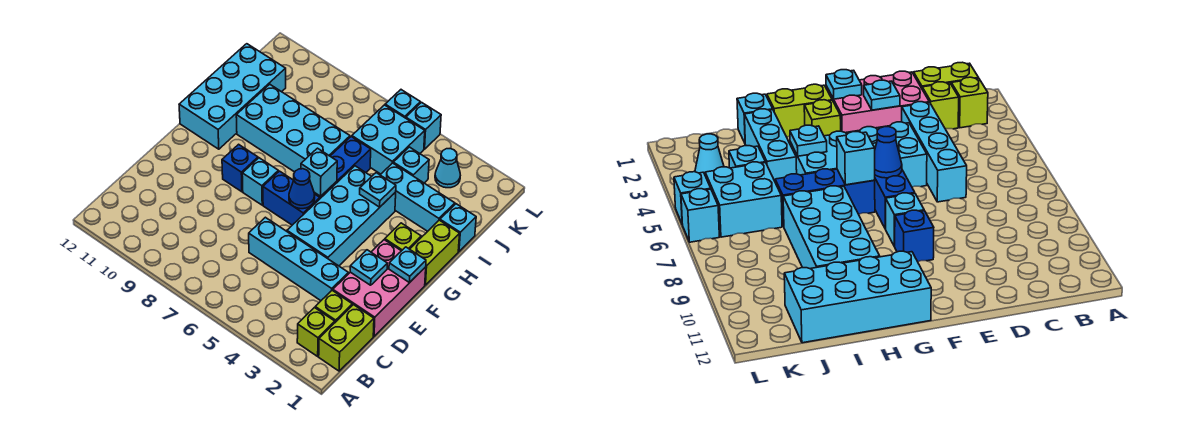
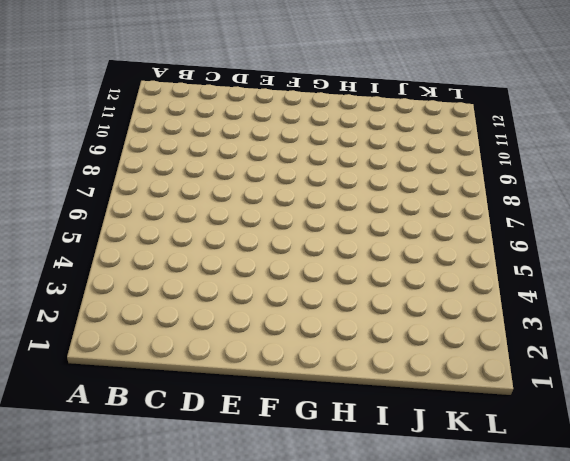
none -> lime 1x2 brick [319,305,374,371]
none -> lime 1x1 brick [297,308,335,356]
none -> lime 1x1 brick [315,290,352,322]

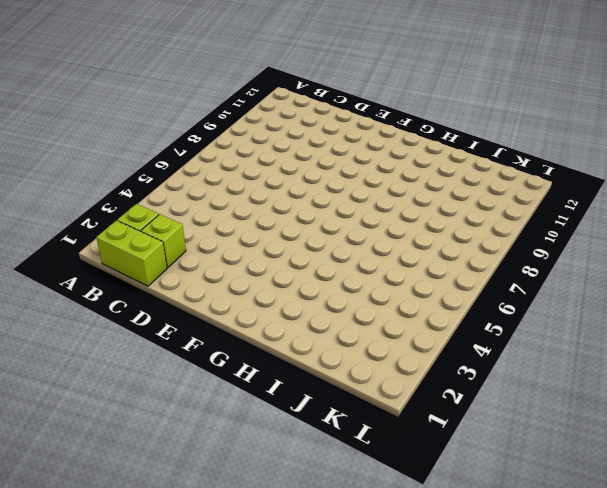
none -> pink 2x3 brick [333,240,426,336]
none -> cyan 1x4 brick [249,217,348,301]
none -> cyan 2x4 brick [287,166,396,266]

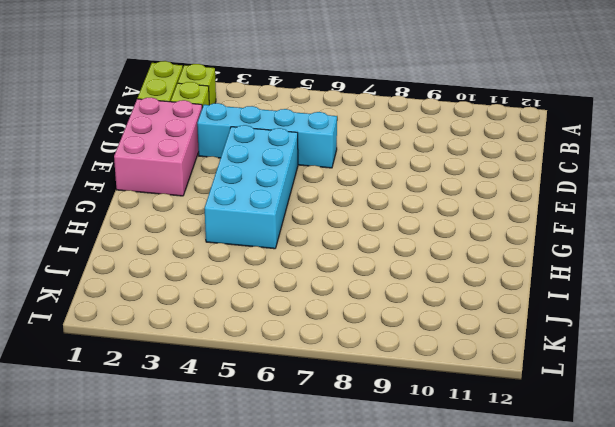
none -> blue 1x2 brick [263,171,320,225]
none -> cyan 1x1 brick [242,158,278,205]
none -> blue 1x1 brick [222,144,258,192]

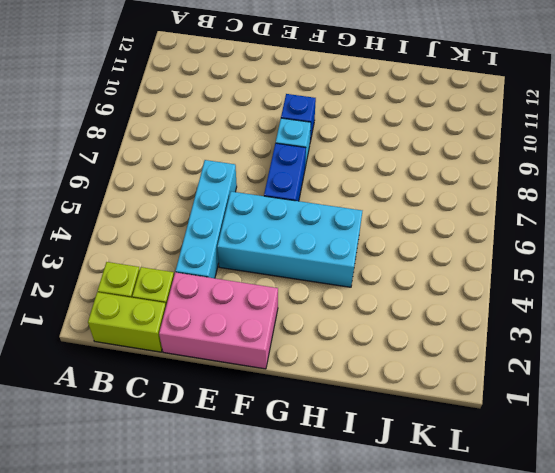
none -> lime 1x2 brick [410,220,460,285]
none -> lime 1x1 brick [385,223,421,251]
none -> blue 1x3 brick [314,137,371,198]

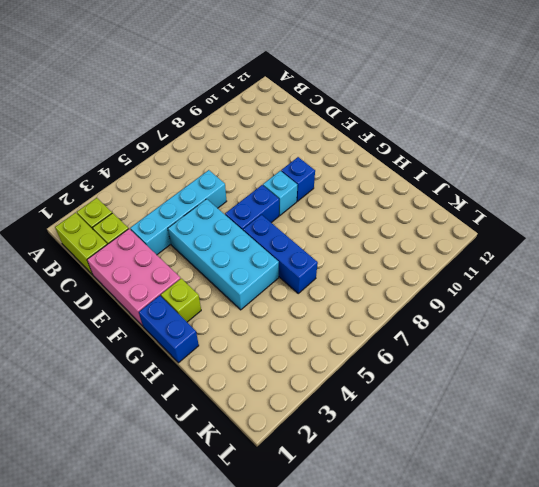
blue 1x2 brick [139,295,199,363] -> lime 1x2 brick [410,220,460,285]
none -> cyan 2x4 brick [179,44,286,149]
none -> cyan 2x4 brick [236,84,350,172]
none -> cyan 1x1 brick [440,204,476,251]

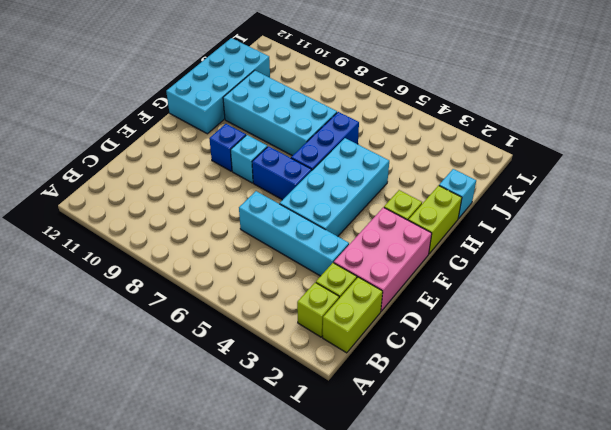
none -> cyan 1x3 brick [381,163,455,231]
none -> cyan 1x1 brick [393,147,429,183]
none -> cyan 2x2 brick [352,105,425,174]

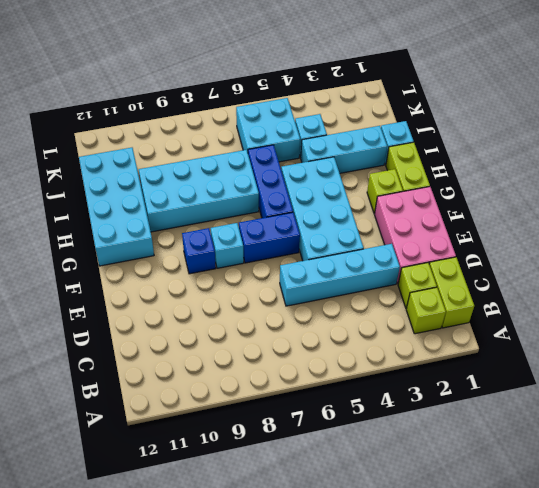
none -> cyan 1x1 cone [435,149,460,188]
none -> cyan 1x1 brick [406,102,441,149]
none -> cyan 1x1 brick [385,90,420,118]

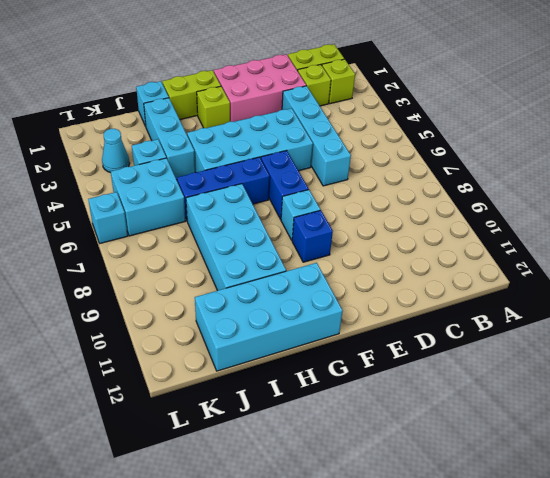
none -> cyan 1x1 brick [406,102,441,149]
none -> cyan 1x1 plate [350,250,387,285]
none -> cyan 1x1 plate [389,247,426,283]

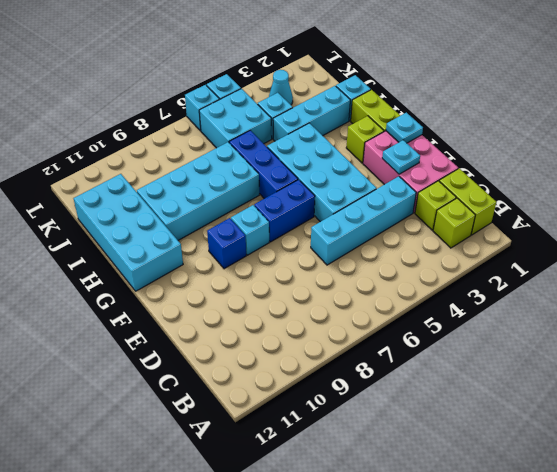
none -> blue 1x1 cone [289,169,315,209]
none -> cyan 1x1 brick [301,148,337,196]
none -> cyan 1x1 plate [360,173,396,207]

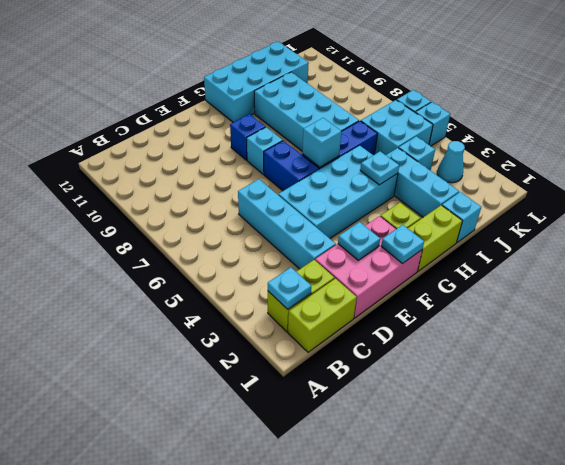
cyan 1x1 plate [268,267,311,309] -> none
none -> blue 1x1 cone [289,169,315,209]

